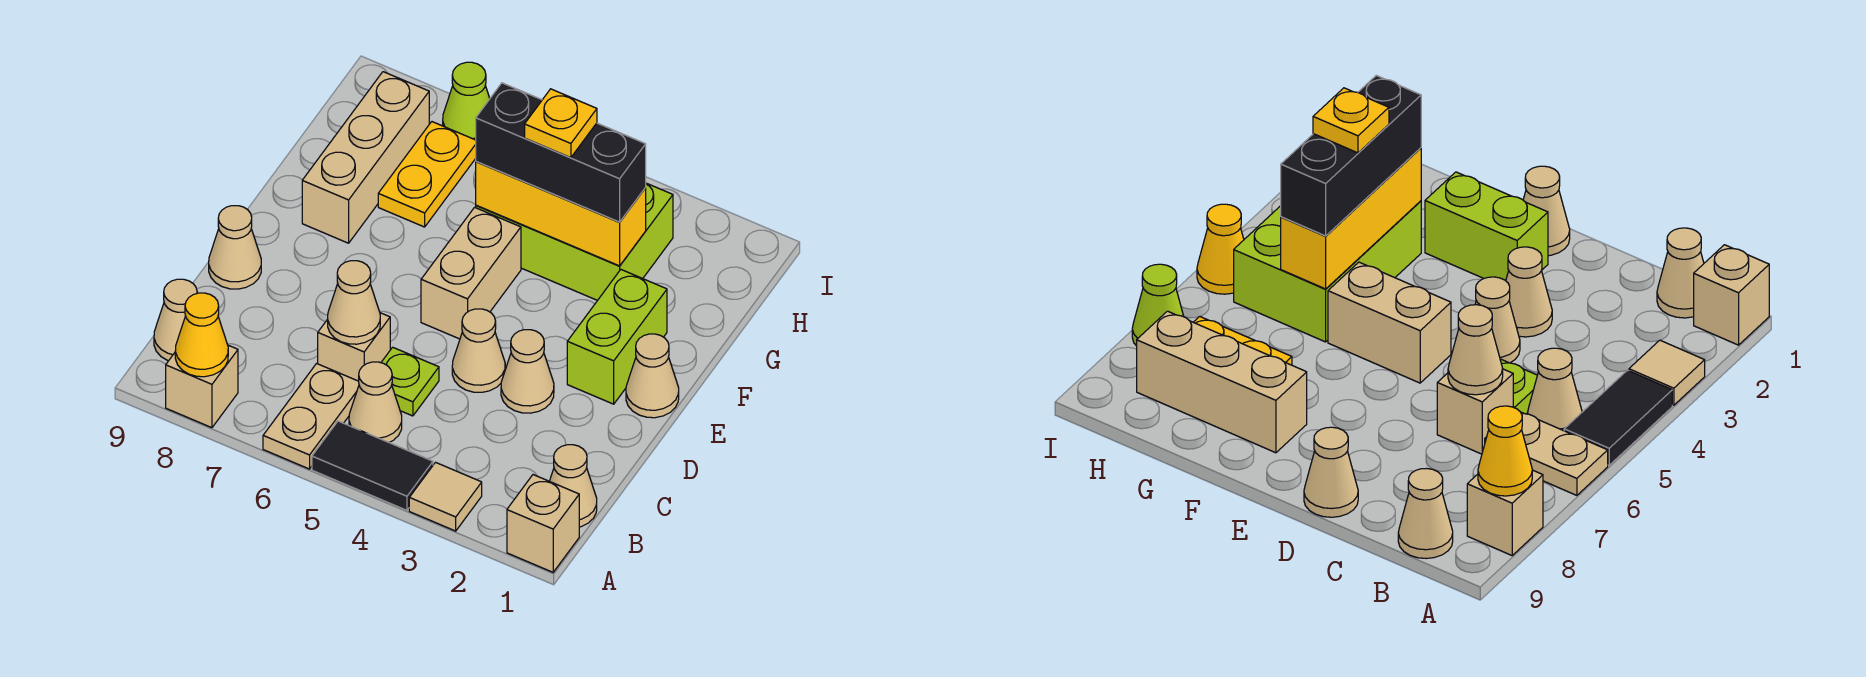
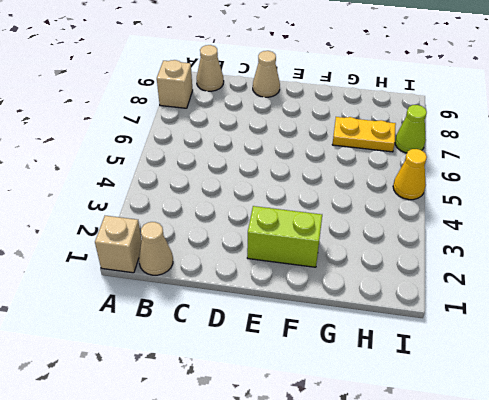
none -> tan 1x1 tile [409,462,482,531]
none -> black 1x2 tile [312,421,433,510]
none -> tan 1x2 plate [263,364,359,469]

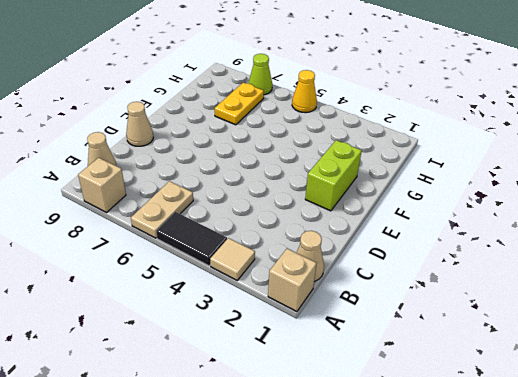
none -> tan 1x1 cone [349,362,402,443]
none -> lime 1x1 plate [381,347,439,416]
none -> tan 1x1 brick [318,313,390,381]

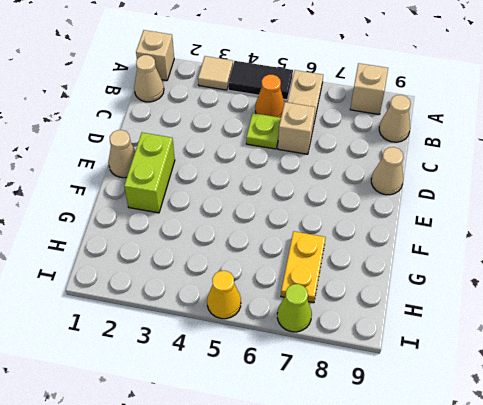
orange 1x1 cone [255,75,284,118] -> tan 1x1 cone [349,362,402,443]
none -> tan 1x1 cone [501,330,554,413]
none -> tan 1x1 cone [452,309,505,392]
none -> tan 1x2 brick [421,207,521,339]

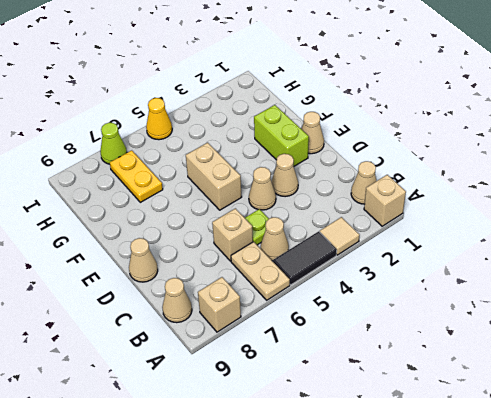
none -> tan 1x3 brick [302,72,429,243]
none -> lime 2x3 brick [476,183,673,300]
none -> yellow 1x1 cone [175,293,228,377]

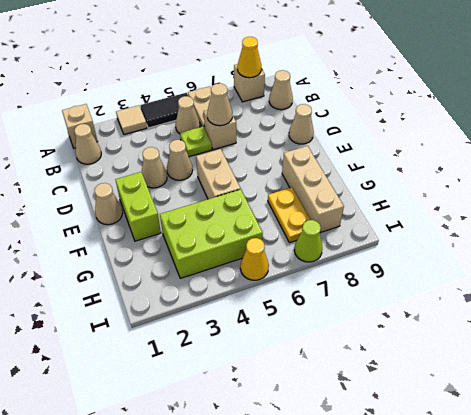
none -> yellow 1x3 brick [476,162,646,266]
none -> black 1x3 brick [476,83,646,222]
none -> yellow 1x1 plate [525,89,597,158]

